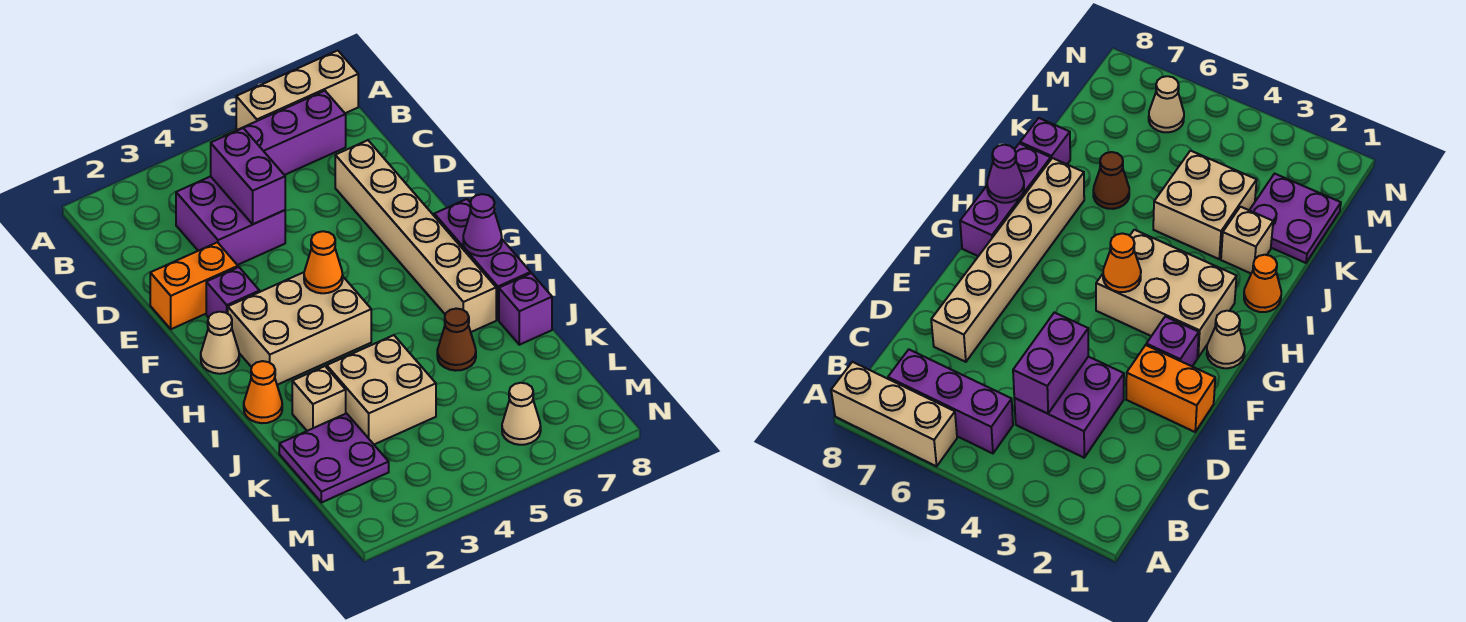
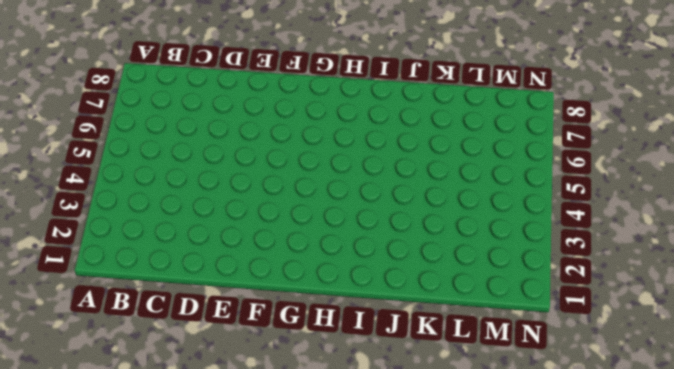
none -> tan 1x3 brick [236,51,358,130]
none -> purple 1x3 brick [225,91,346,175]
none -> purple 2x2 brick [176,176,285,265]

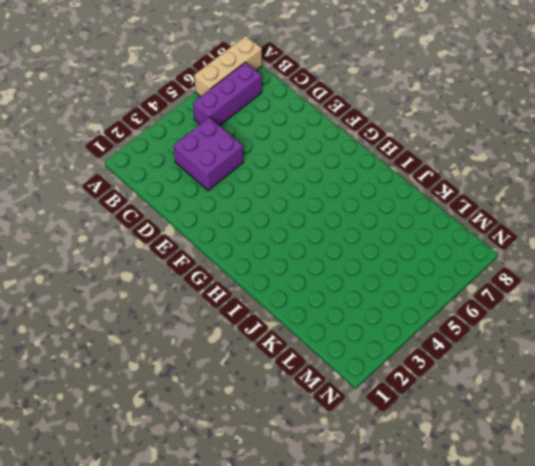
none -> tan 1x6 brick [335,140,496,332]
none -> orange 1x2 brick [150,242,238,329]
none -> purple 1x1 brick [206,267,260,318]

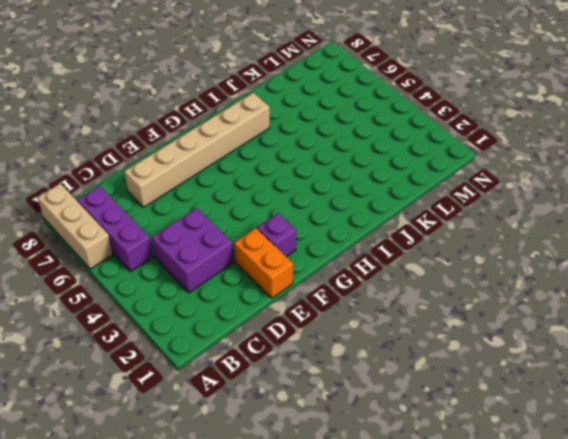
none -> tan 1x1 cone [201,312,239,374]
none -> tan 2x3 brick [228,272,371,385]
none -> purple 1x3 brick [434,199,531,320]

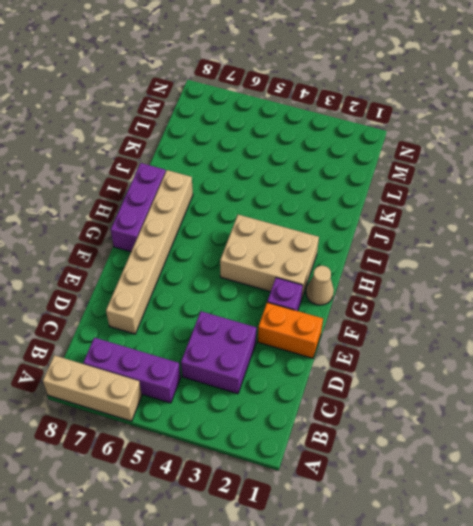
none -> orange 1x1 cone [244,361,282,423]
none -> tan 1x1 brick [292,366,346,431]
none -> tan 2x2 brick [327,335,436,444]

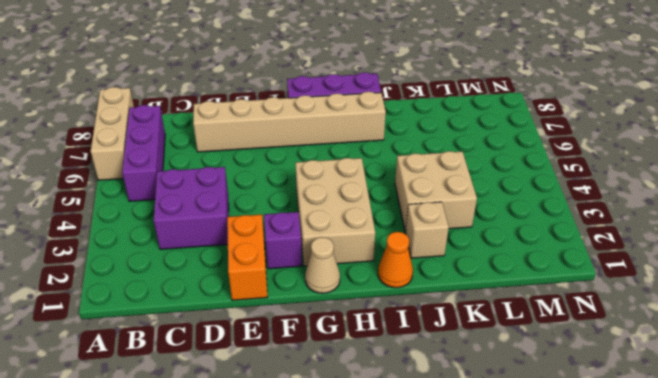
none -> brown 1x1 cone [437,309,476,371]
none -> purple 1x1 brick [499,273,552,345]
none -> purple 2x2 plate [279,413,389,503]

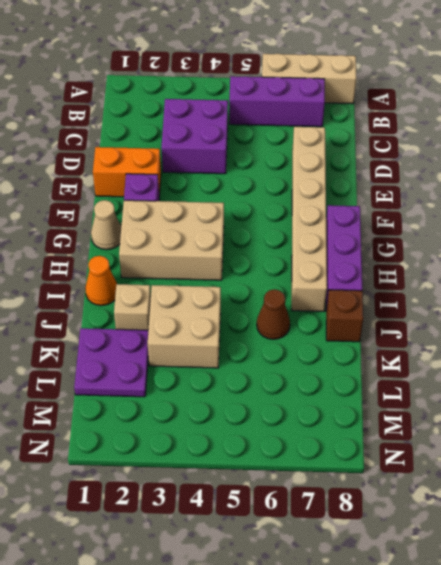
brown 1x1 brick [326,290,363,342] -> purple 1x1 brick [499,273,552,345]
none -> tan 1x1 cone [502,383,541,445]
none -> purple 1x2 brick [211,128,285,224]
none -> orange 1x1 cone [304,231,343,293]

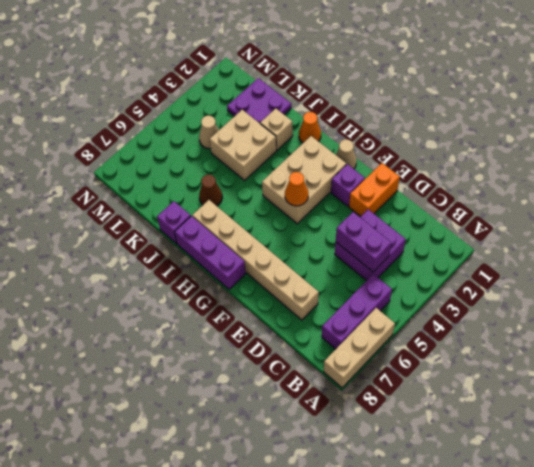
tan 1x1 cone [199,116,219,149] -> tan 1x1 cone moved to [502,383,541,445]
none -> purple 1x1 cone [463,194,502,256]

